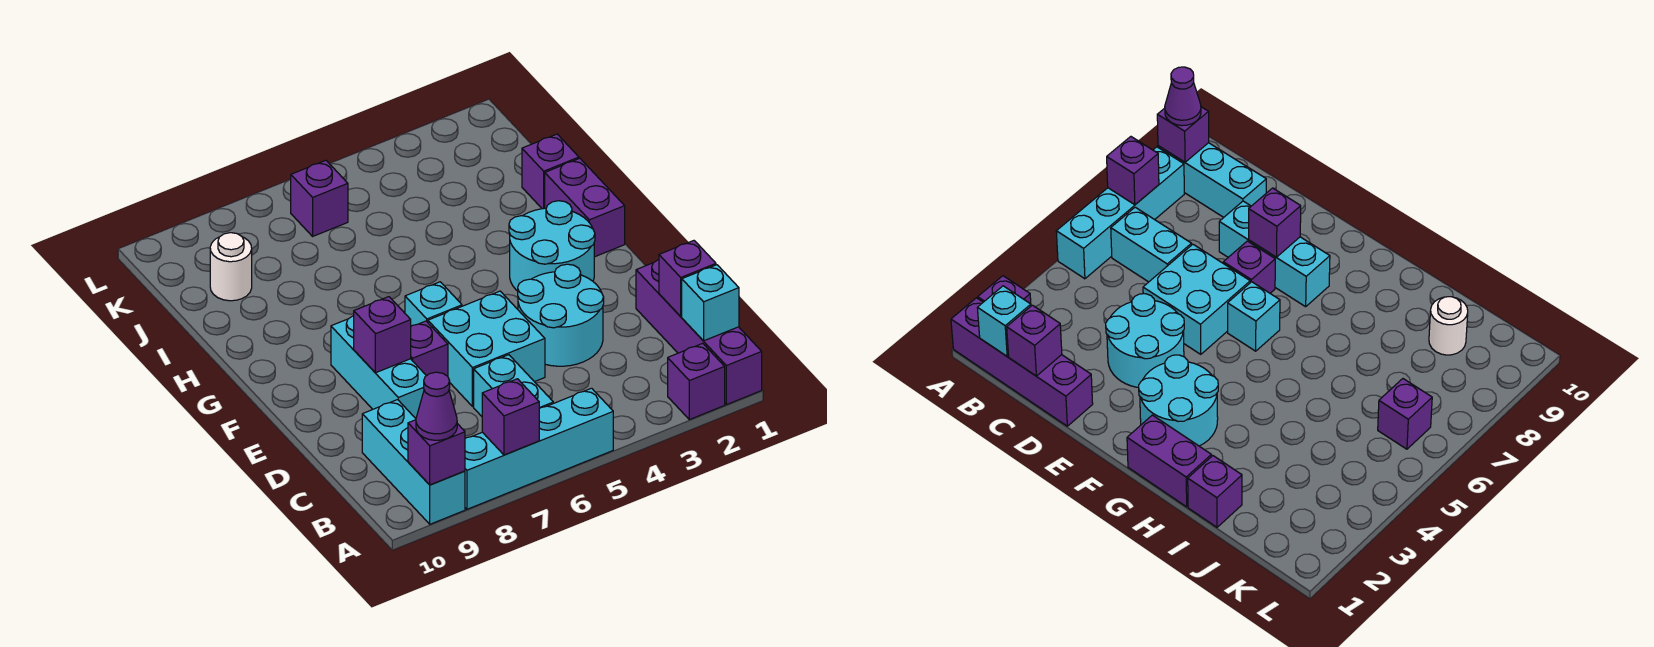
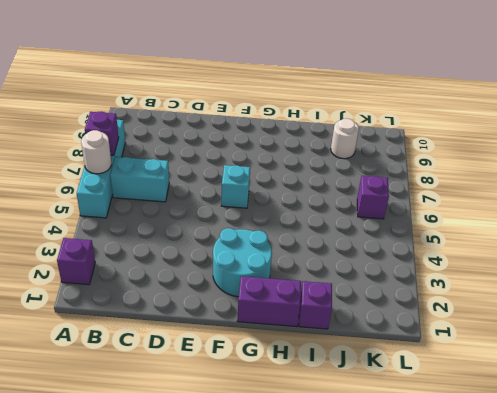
white 1x1 round brick [81,130,111,174] -> none
none -> purple 1x4 brick [636,260,762,405]
none -> cyan 1x3 brick [362,400,465,524]
none -> cyan 2x2 round brick [518,264,604,366]

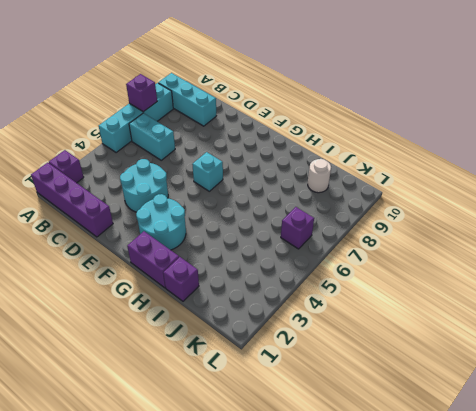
none -> cyan 2x2 brick [428,291,545,407]
none -> cyan 1x3 brick [331,316,426,418]
none -> purple 1x1 brick [411,321,448,376]

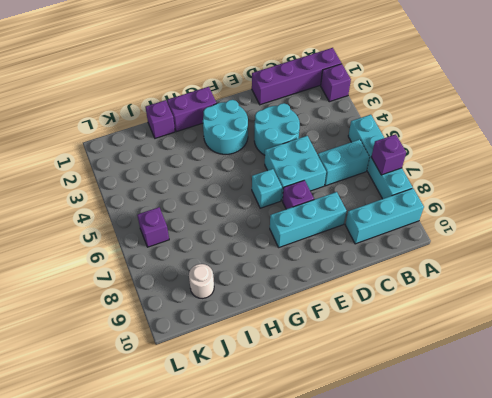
none -> purple 1x1 brick [408,420,465,485]
none -> cyan 1x1 brick [682,265,739,341]
none -> purple 1x1 brick [659,241,716,316]

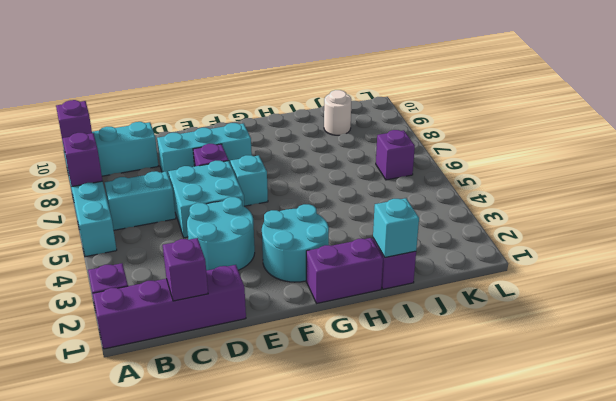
cyan 1x1 brick [373,198,419,257] -> cyan 1x1 brick moved to [682,265,739,341]
none -> purple 1x1 brick [354,297,411,373]
none -> purple 1x1 cone [416,372,457,440]

